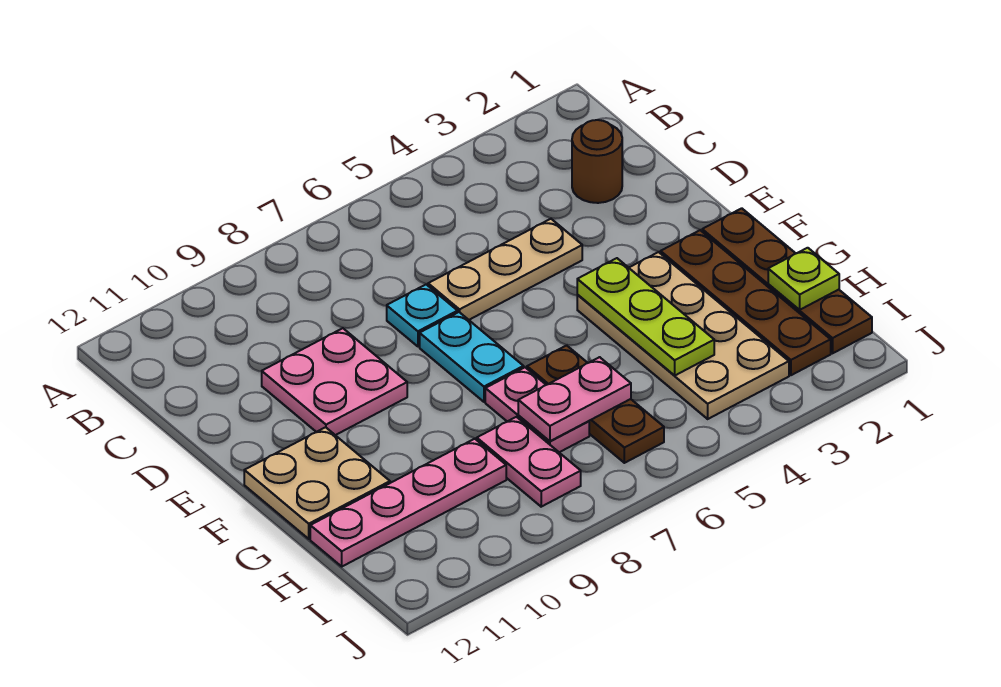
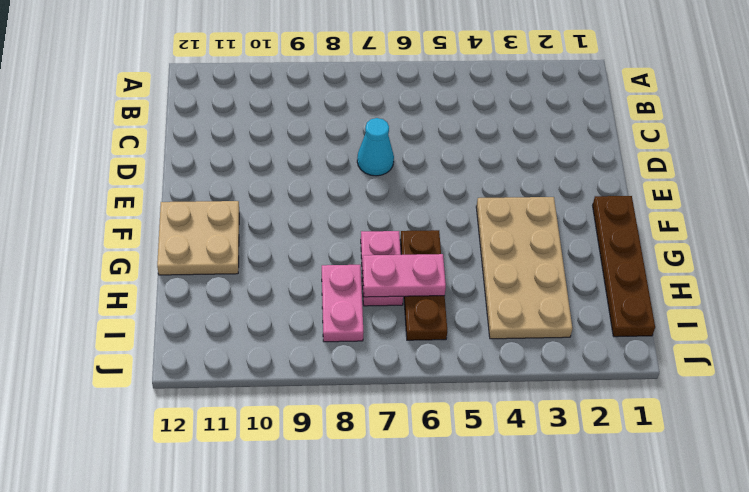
cyan 1x1 cone [357,118,394,176] -> cyan 1x1 plate [387,285,458,347]
none -> brown 1x1 round brick [572,120,622,203]
none -> tan 1x3 plate [428,219,582,320]
none -> pink 2x2 plate [262,328,407,435]

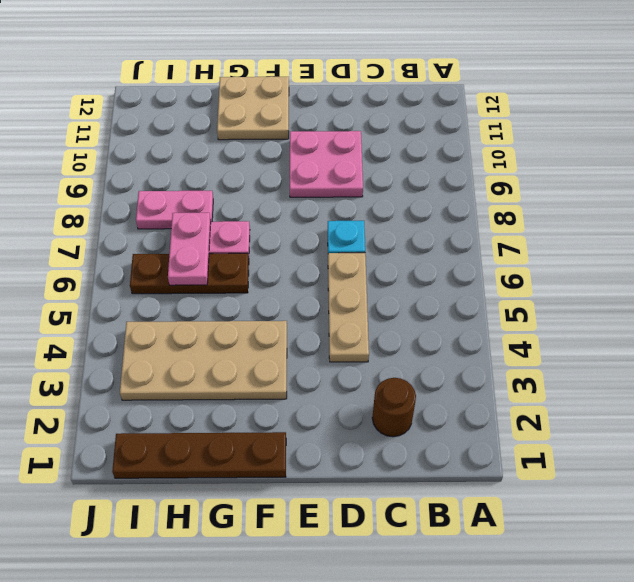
none -> cyan 1x2 plate [420,312,524,402]
none -> brown 1x4 plate [661,230,831,375]
none -> pink 1x4 plate [310,439,506,566]

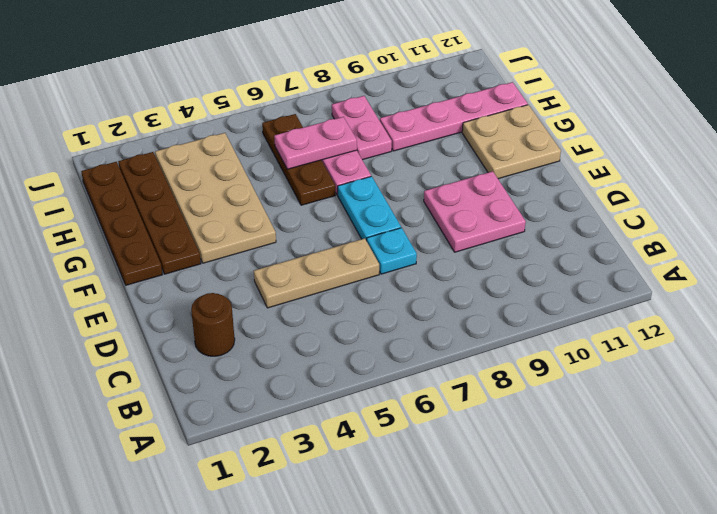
none -> lime 1x3 plate [577,258,714,376]
none -> lime 1x1 plate [768,248,839,310]

